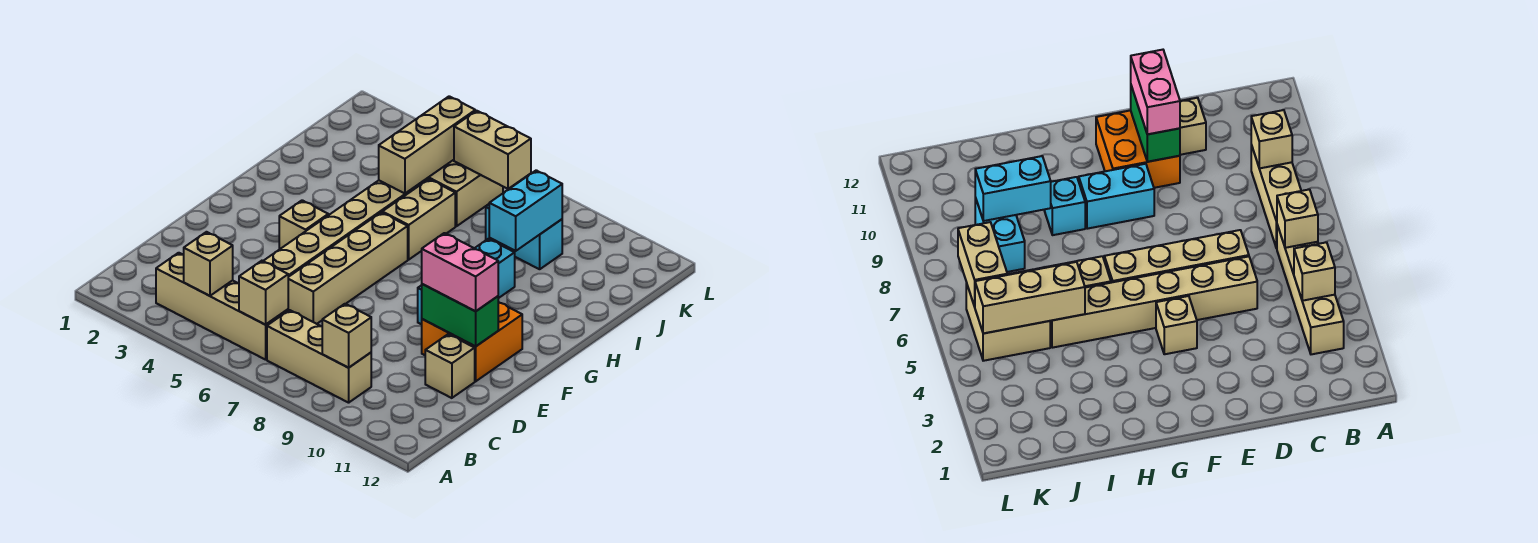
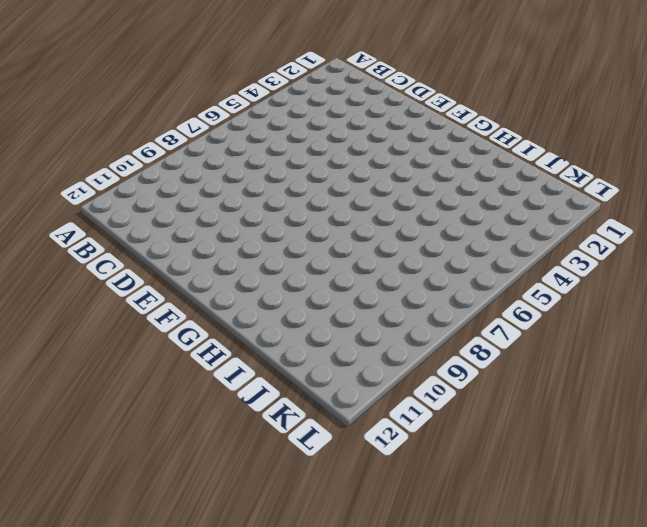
none -> tan 1x4 brick [156,253,288,360]
none -> tan 1x3 brick [267,310,371,403]
none -> tan 1x6 brick [264,178,428,277]

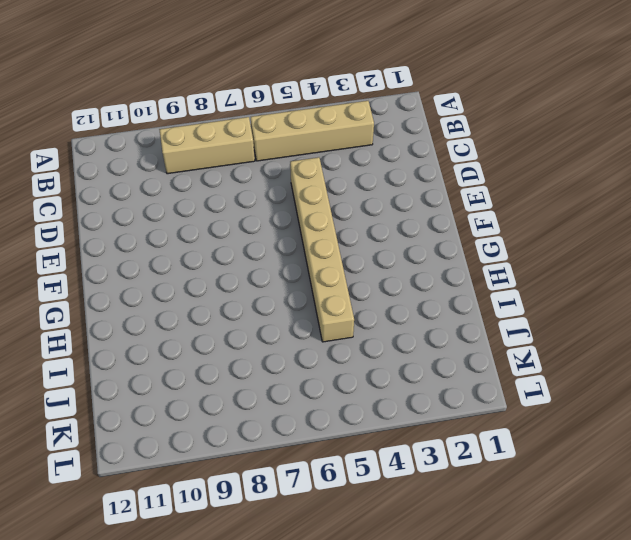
none -> tan 1x4 brick [288,212,408,324]
none -> tan 1x1 brick [425,334,475,398]
none -> orange 2x2 brick [422,302,522,381]

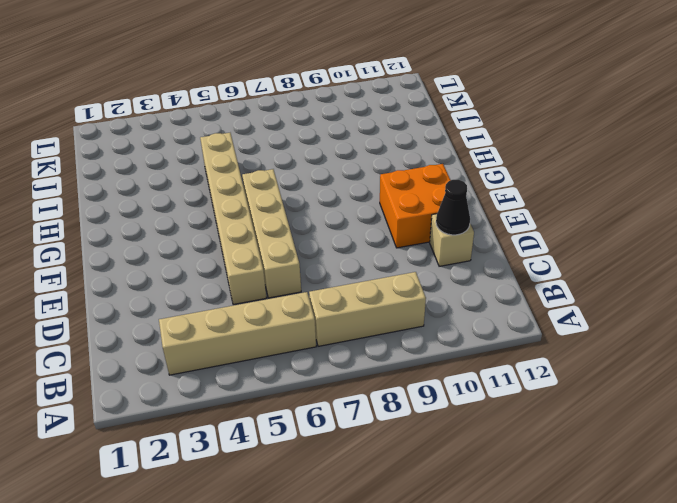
black 1x1 cone [436,180,470,235] -> none
none -> tan 1x1 brick [279,200,328,249]
none -> cyan 1x2 brick [1079,164,1154,229]
none -> tan 1x2 brick [382,179,455,260]

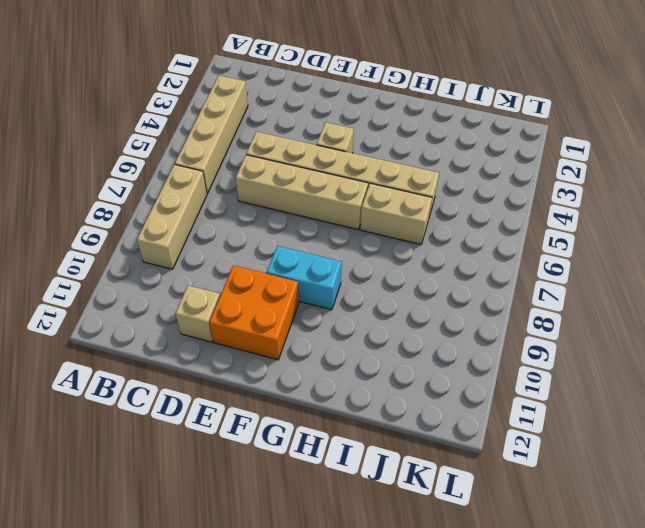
none -> cyan 1x1 brick [475,239,515,298]
none -> tan 2x2 brick [428,160,503,226]
none -> cyan 1x2 brick [486,205,562,269]

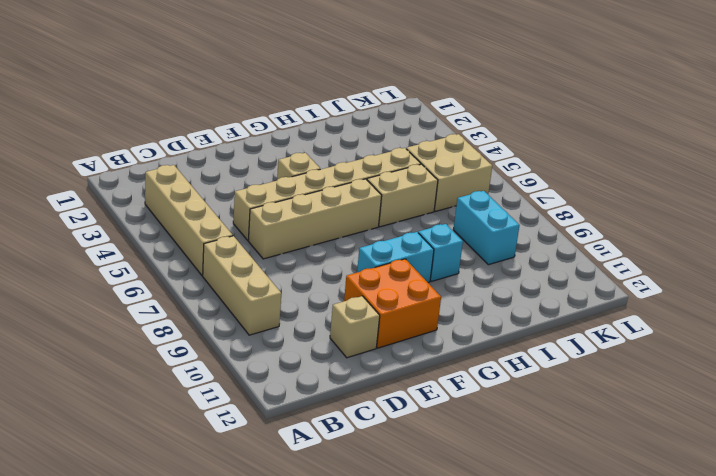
none -> tan 1x1 brick [184,232,233,296]
none -> tan 1x1 brick [239,261,288,325]
none -> tan 1x1 brick [322,304,371,368]

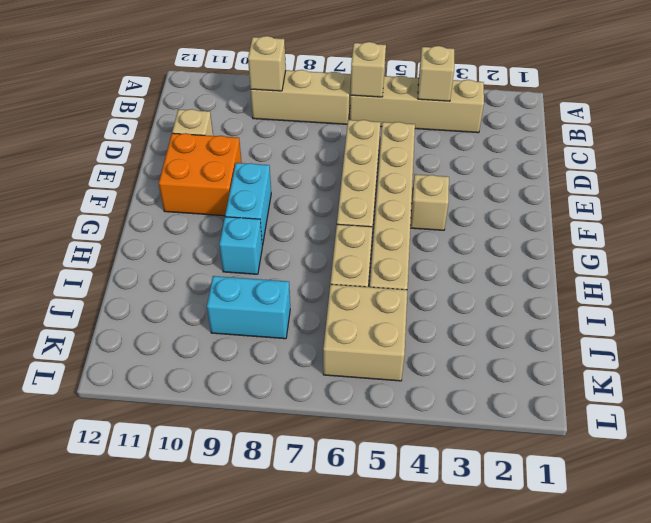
none -> green 1x2 brick [422,284,498,346]
none -> tan 1x3 brick [379,96,475,194]
none -> cyan 1x2 brick [489,170,562,251]

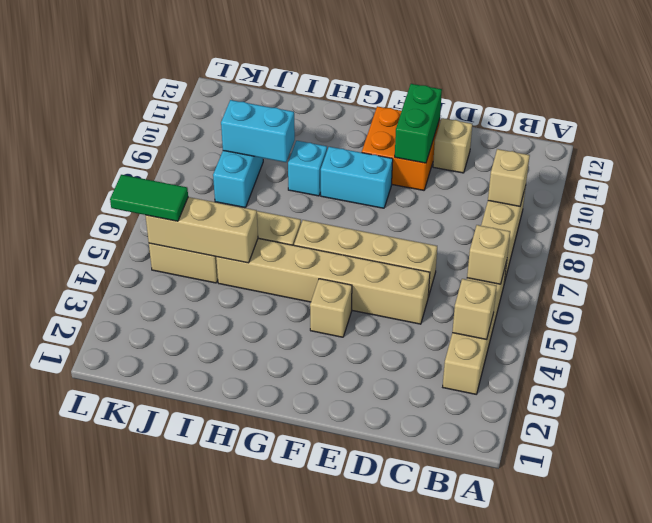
green 1x2 tile [110,175,188,221] -> none
none -> tan 1x2 brick [454,111,531,189]
none -> pink 1x2 brick [422,233,498,311]

